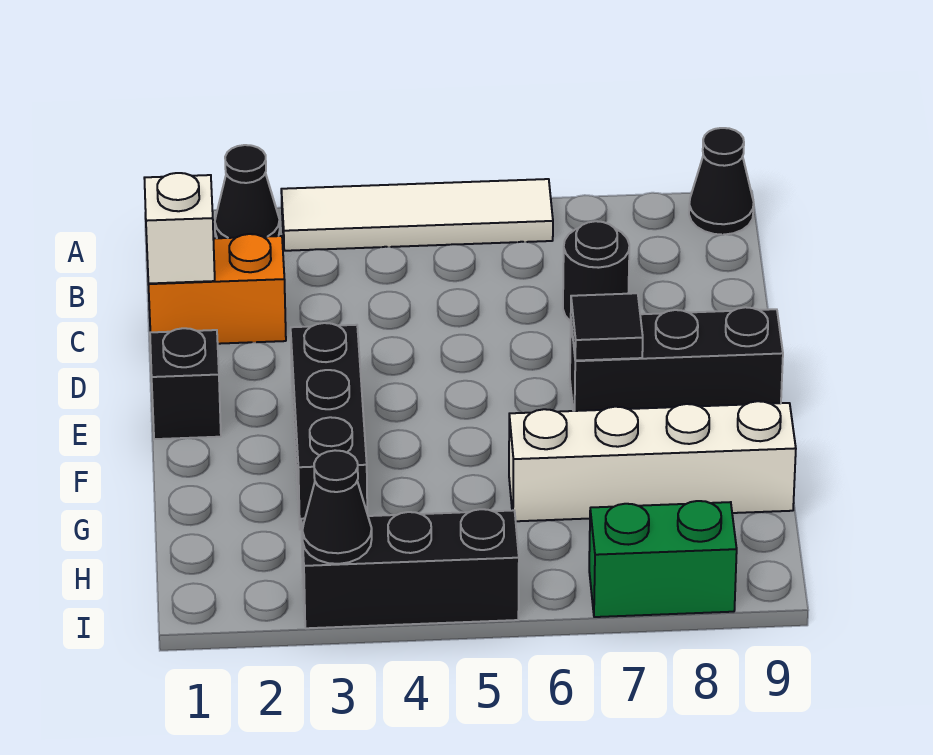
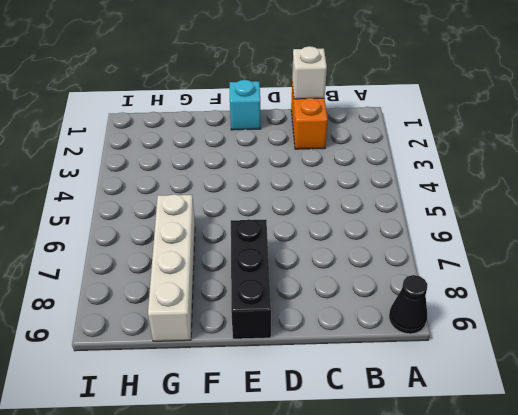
cyan 1x1 brick [230,80,261,130] -> black 1x1 brick [150,328,221,439]
none -> black 1x1 cone [215,145,280,238]
none -> white 1x4 tile [281,179,553,251]
none -> black 1x1 round brick [563,221,629,322]

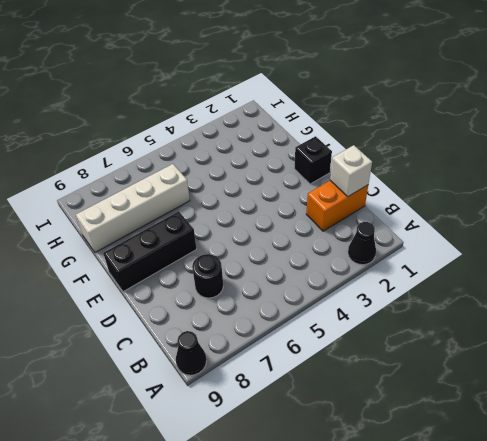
none -> white 1x4 tile [281,179,553,251]
none -> black 1x3 brick [291,323,367,530]
none -> black 1x3 brick [301,509,519,628]

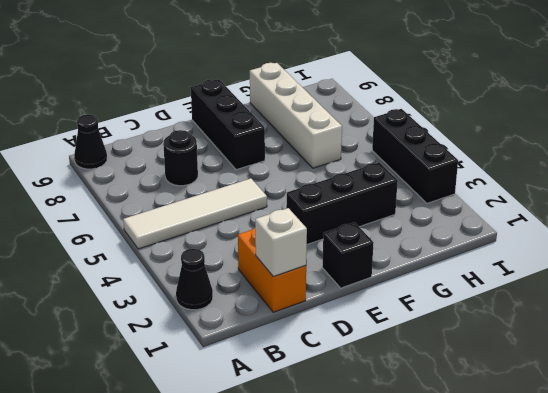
white 1x4 tile [123,178,267,249] -> white 1x4 tile turned to [281,179,553,251]
none -> green 1x2 brick [589,501,737,617]
none -> black 1x1 tile [571,293,643,361]
none -> black 1x1 cone [302,450,372,564]

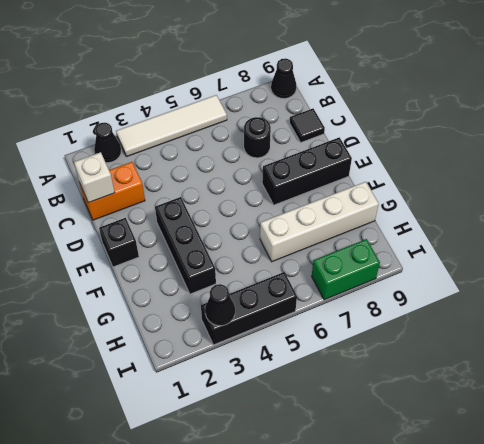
black 1x1 tile [289,109,325,142] -> black 1x1 tile moved to [571,293,643,361]

